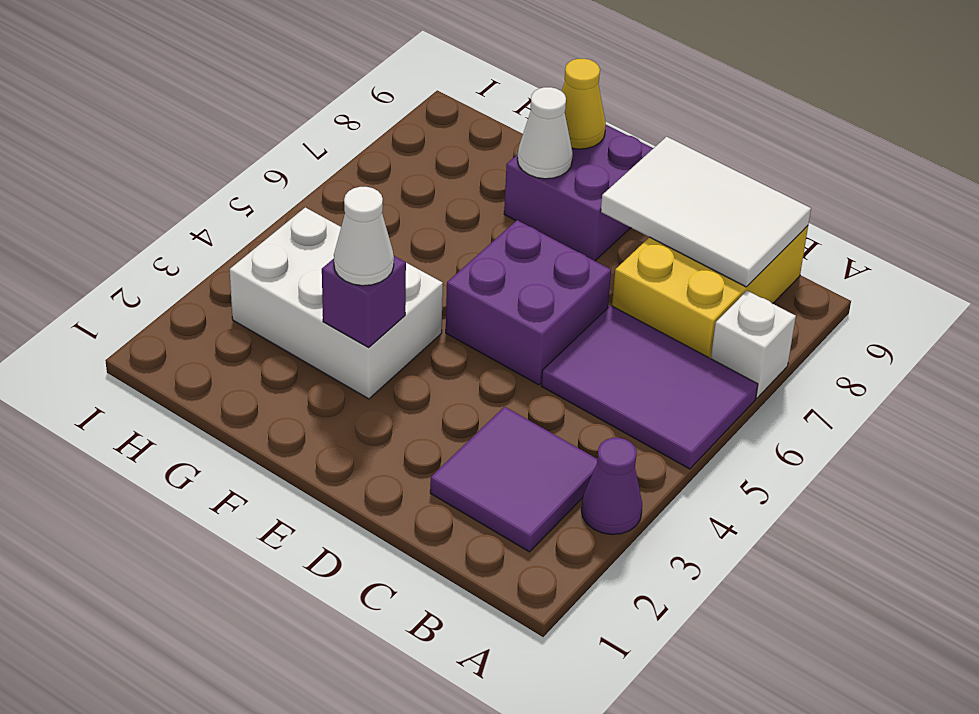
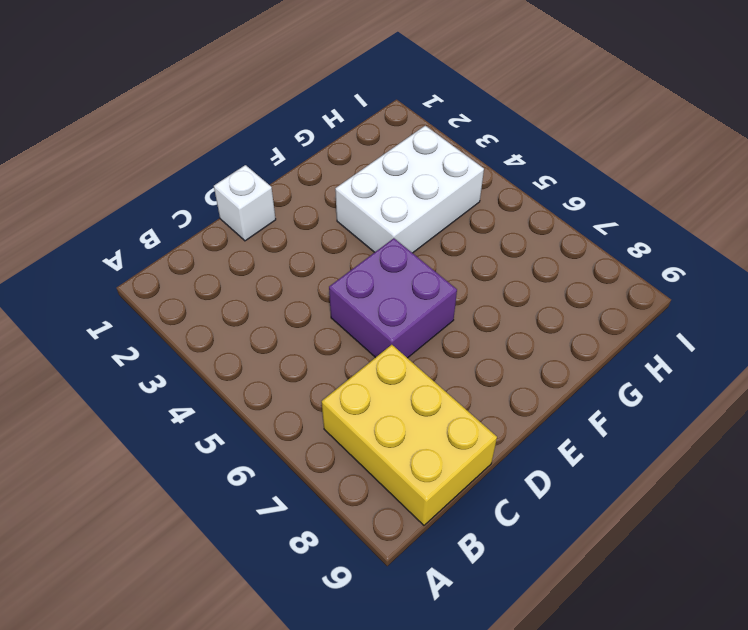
white 1x1 brick [214,165,276,241] -> white 1x1 brick moved to [711,291,796,398]
none -> purple 1x1 cone [581,438,642,535]
none -> purple 2x3 tile [542,305,758,469]
none -> purple 2x2 tile [430,407,597,552]

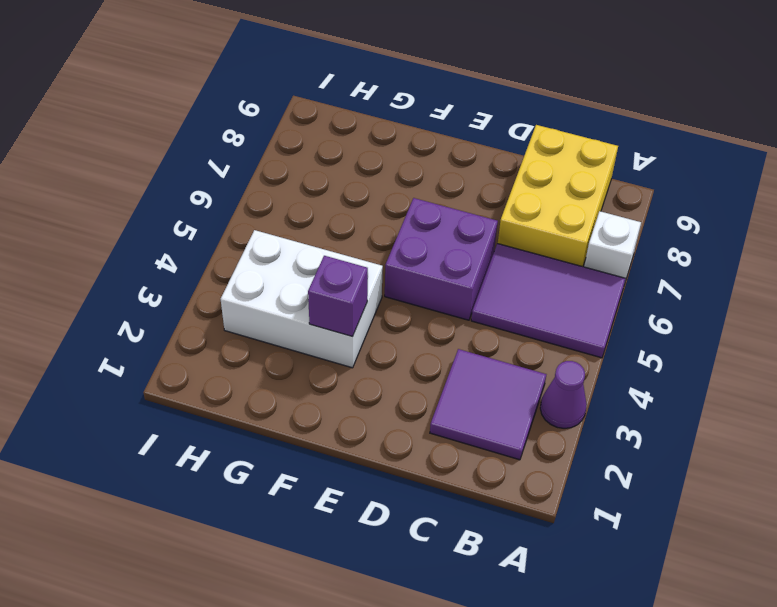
none -> purple 2x2 brick [504,125,653,261]
none -> white 2x3 tile [601,137,811,287]
none -> white 1x1 cone [517,87,573,179]

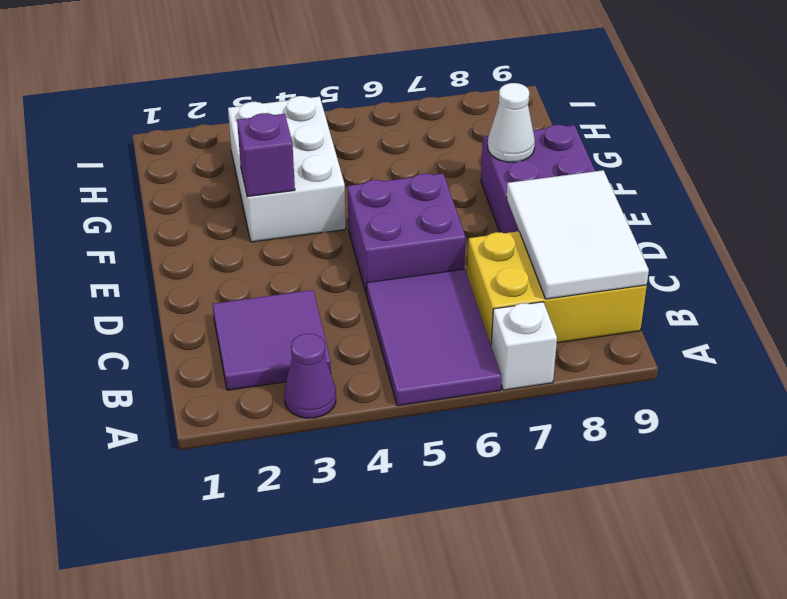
none -> yellow 1x1 cone [562,59,606,149]
none -> white 1x1 cone [334,187,394,286]

